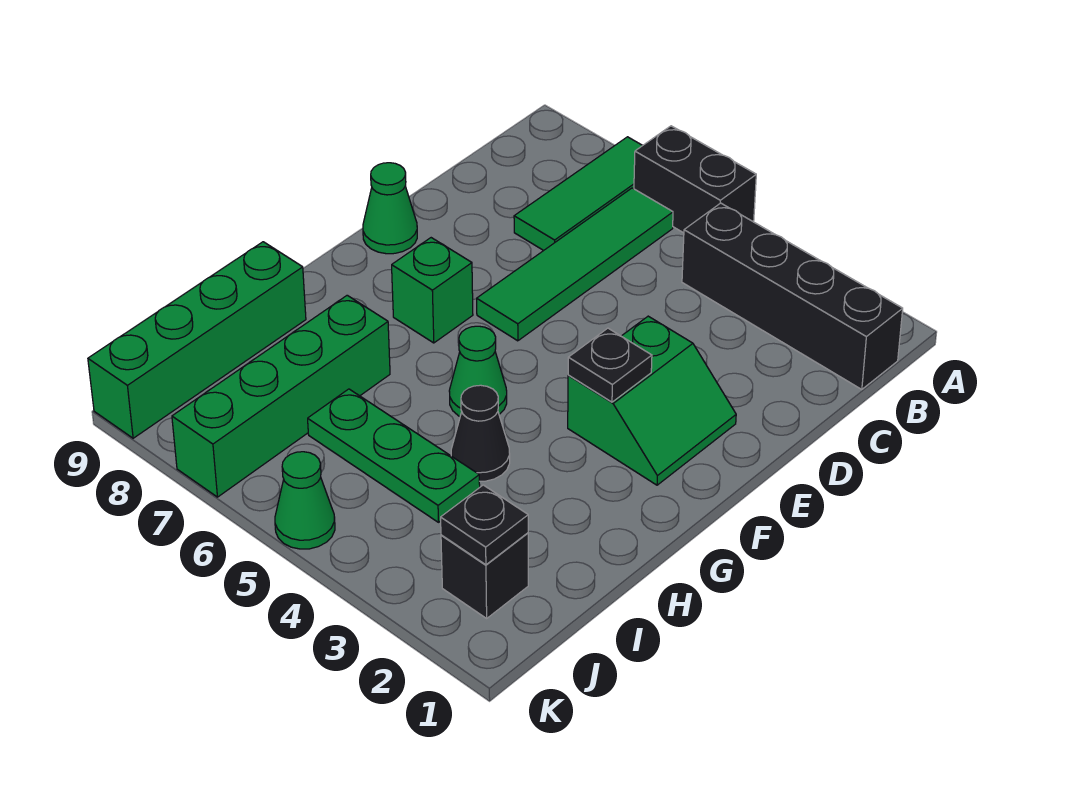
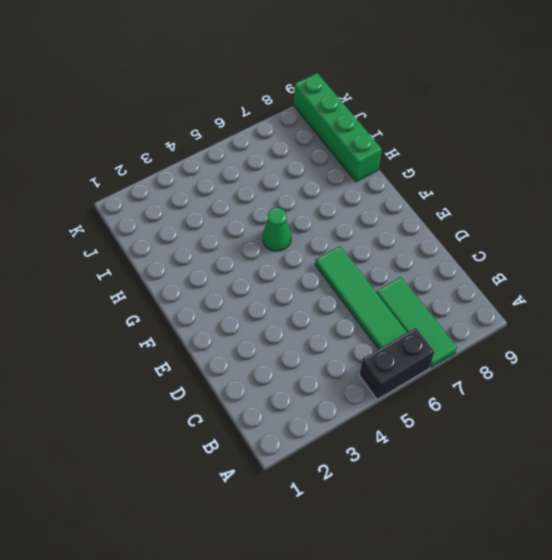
none -> black 1x4 brick [682,203,903,389]
none -> green 2x2 slope [568,316,736,485]
none -> green 1x1 cone [363,163,417,254]

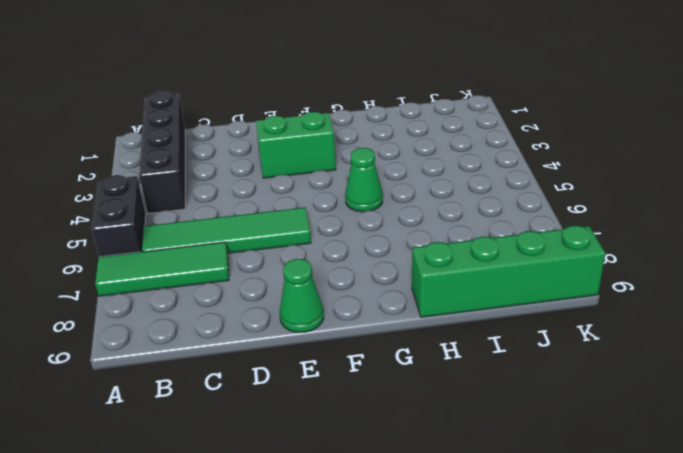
none -> green 1x1 brick [392,238,473,343]
none -> black 1x1 cone [451,385,510,481]
none -> green 1x4 brick [172,295,390,497]

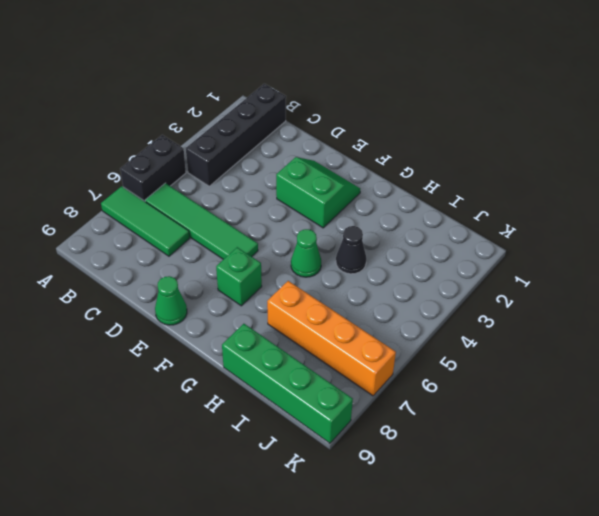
orange 1x4 brick [267,281,396,396] -> green 1x4 brick [172,295,390,497]
none -> green 1x3 plate [308,389,480,522]
none -> black 1x1 brick [441,533,528,618]
none -> green 1x1 cone [275,452,335,549]

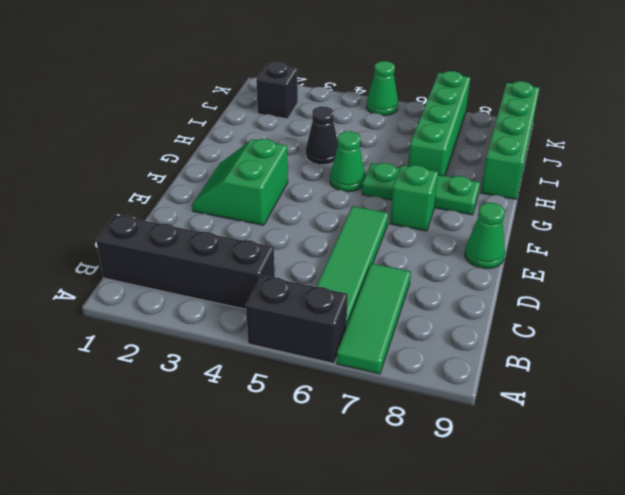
green 1x3 plate [362,163,480,215] -> green 1x3 plate moved to [308,389,480,522]
none -> black 1x1 plate [568,328,652,402]
none -> black 1x1 plate [441,485,528,565]

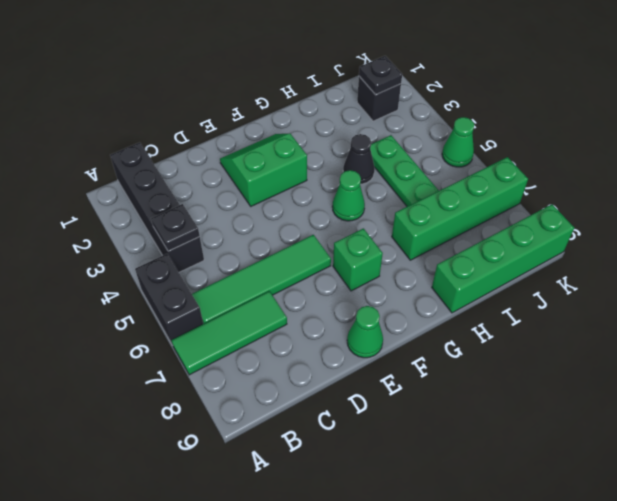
black 1x1 plate [151,204,200,251] -> black 1x1 plate moved to [568,328,652,402]

